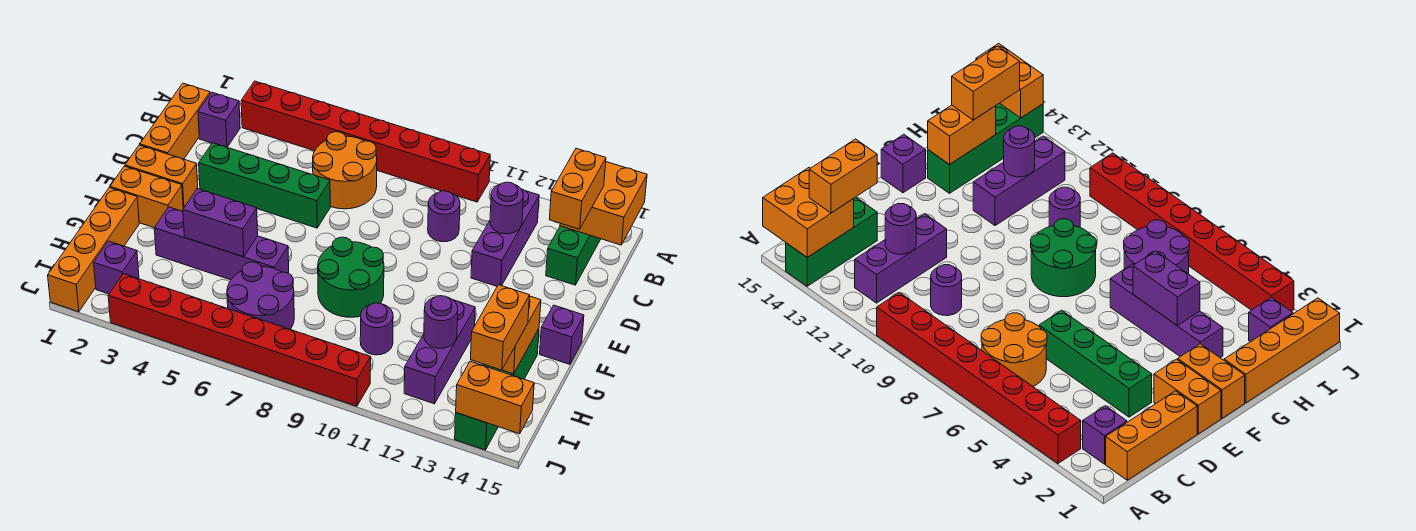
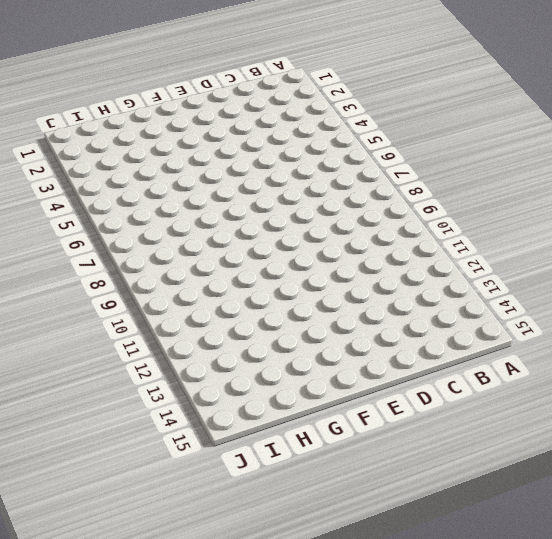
none -> red 1x8 brick [241,81,490,202]
none -> green 1x3 brick [546,226,601,285]
none -> orange 1x3 brick [140,83,210,159]

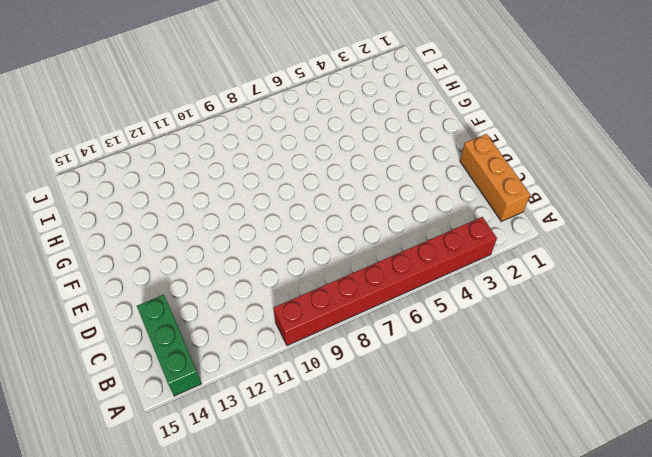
none -> purple 1x1 brick [198,92,240,147]
none -> orange 2x2 round brick [313,132,377,209]
none -> purple 1x3 brick [471,189,539,286]

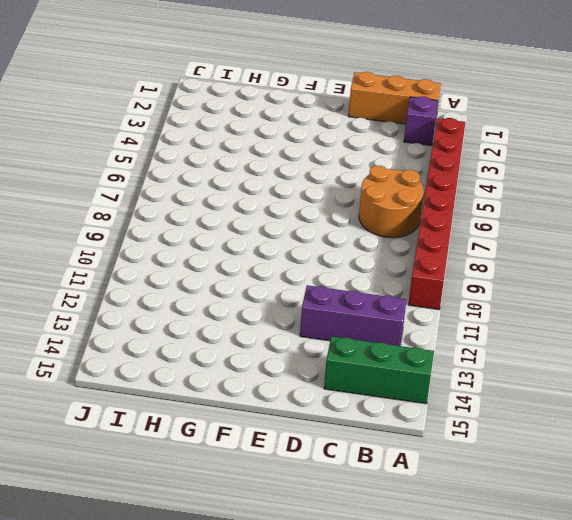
none -> purple 1x1 round brick [428,191,460,242]
none -> green 1x4 brick [199,143,330,228]
none -> orange 1x2 brick [125,145,198,208]

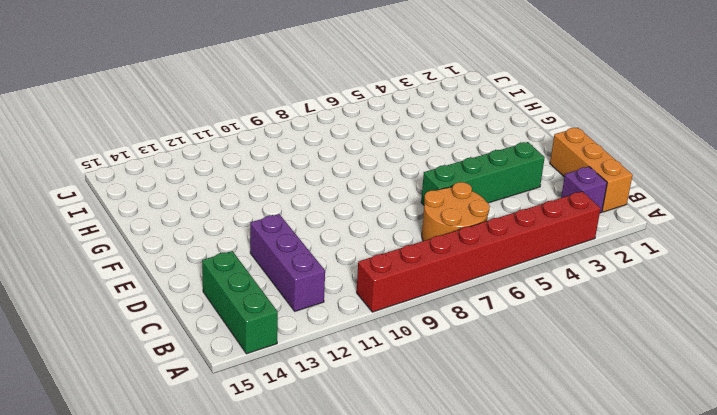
none -> purple 1x1 round brick [428,191,460,242]
none -> orange 1x2 brick [125,145,198,208]
none -> orange 1x2 brick [110,166,183,228]

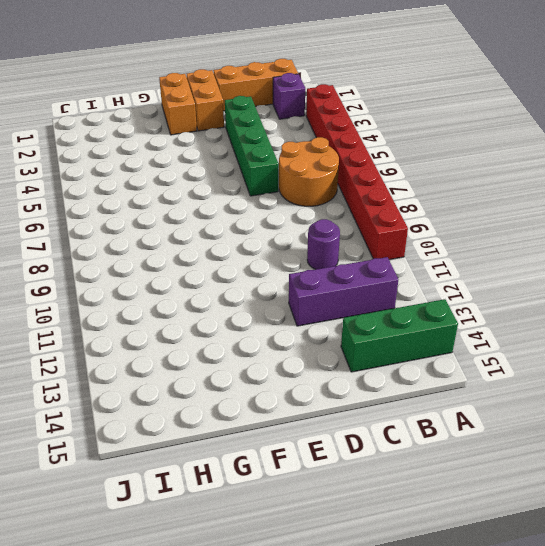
none -> green 2x2 round brick [318,237,384,317]
none -> purple 1x1 brick [540,305,584,364]
none -> orange 1x4 brick [48,188,139,312]

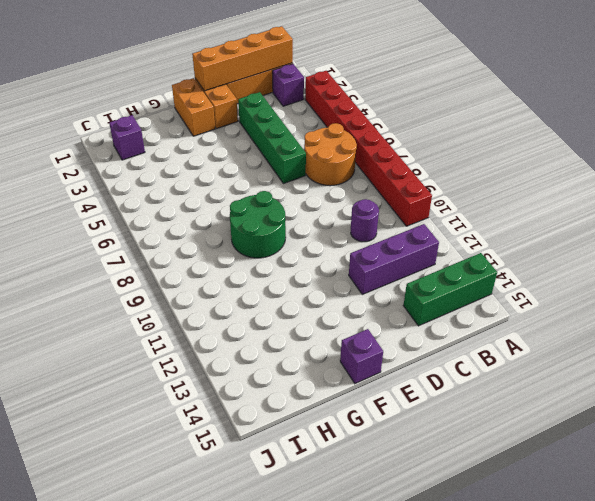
orange 1x4 brick [192,26,293,91] -> orange 1x4 brick moved to [48,188,139,312]
none -> purple 1x4 brick [154,207,289,280]
none -> purple 1x3 brick [404,300,475,404]
none -> green 1x4 brick [455,329,539,450]

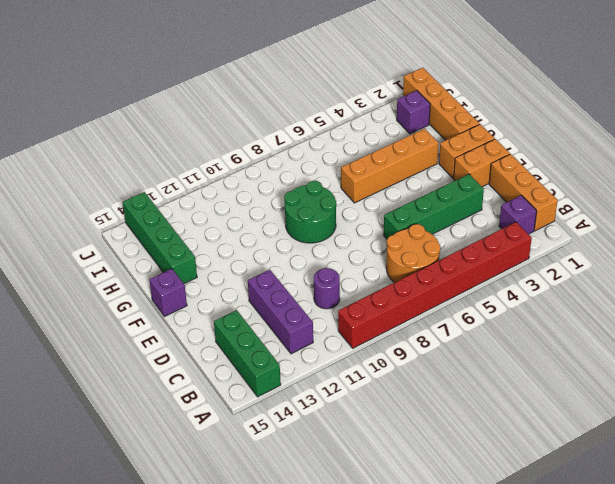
orange 1x4 brick [341,129,439,203] -> purple 1x4 brick [154,207,289,280]
none -> purple 1x3 brick [404,300,475,404]
none -> purple 2x2 round brick [227,262,294,329]
none -> purple 1x1 round brick [360,303,393,355]

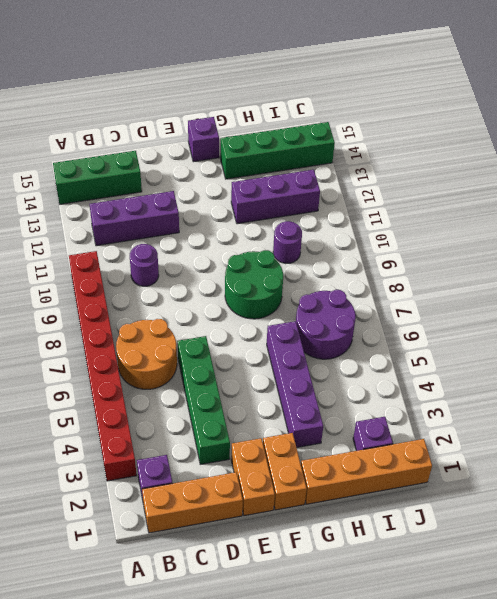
none -> red 1x8 brick [108,274,371,406]
none -> orange 2x2 brick [560,162,647,245]
none -> purple 1x1 round brick [490,182,523,234]

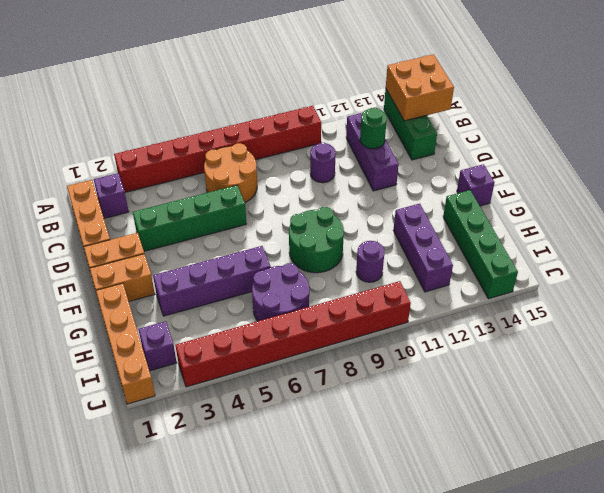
green 1x1 round brick [360,108,387,149] -> purple 1x1 round brick [490,182,523,234]
none -> purple 1x2 brick [183,189,258,257]
none -> orange 1x2 brick [502,296,541,374]
none -> purple 1x1 round brick [424,296,458,348]

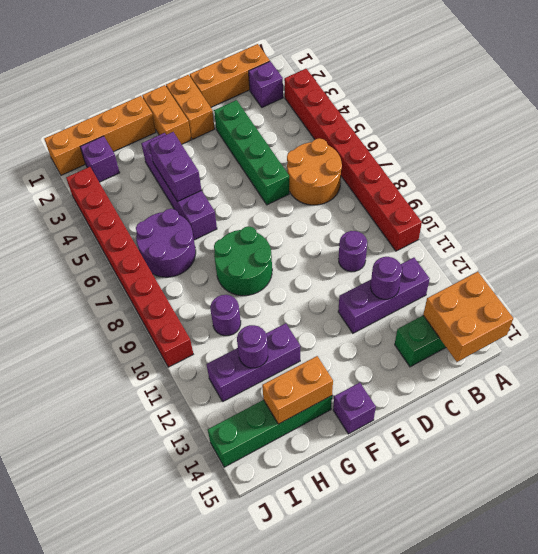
none -> orange 1x2 brick [456,361,534,434]
none -> orange 1x2 brick [549,148,606,229]
none -> orange 1x2 brick [471,285,530,370]

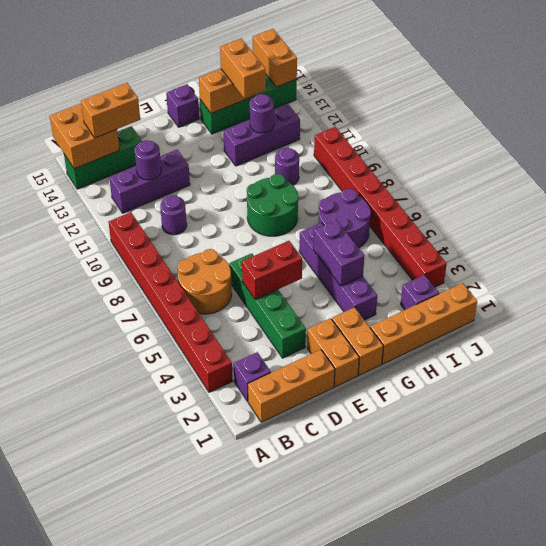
red 1x2 brick [242,241,302,300] -> none
orange 1x2 brick [220,39,266,99] -> orange 1x2 brick turned to [471,285,530,370]

